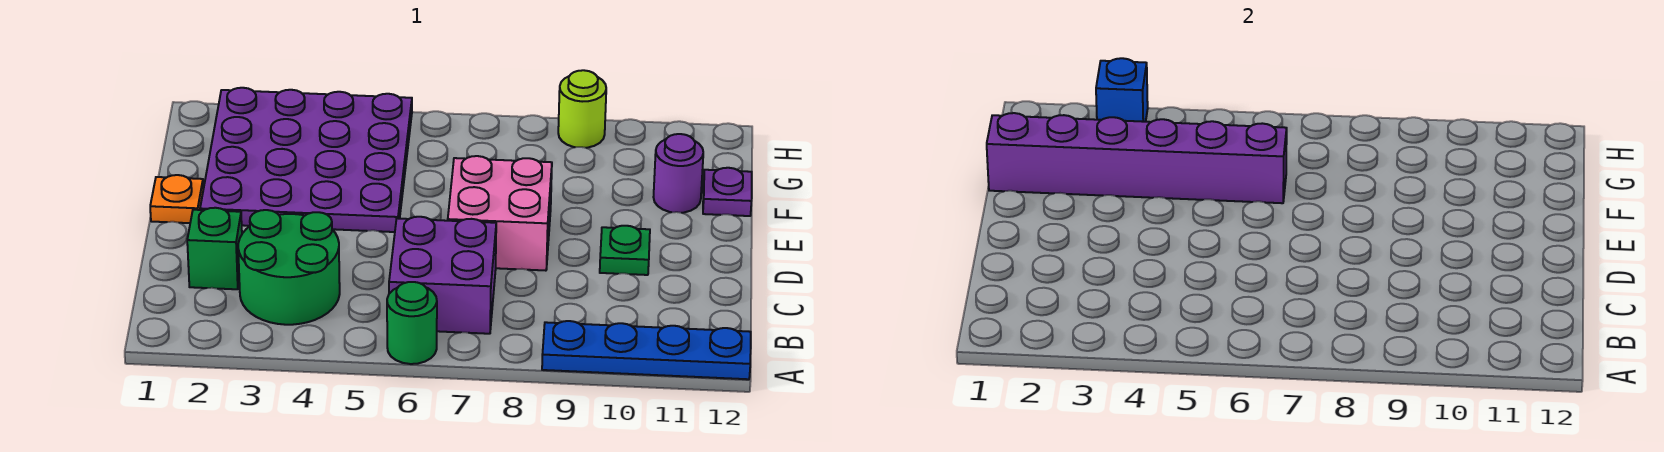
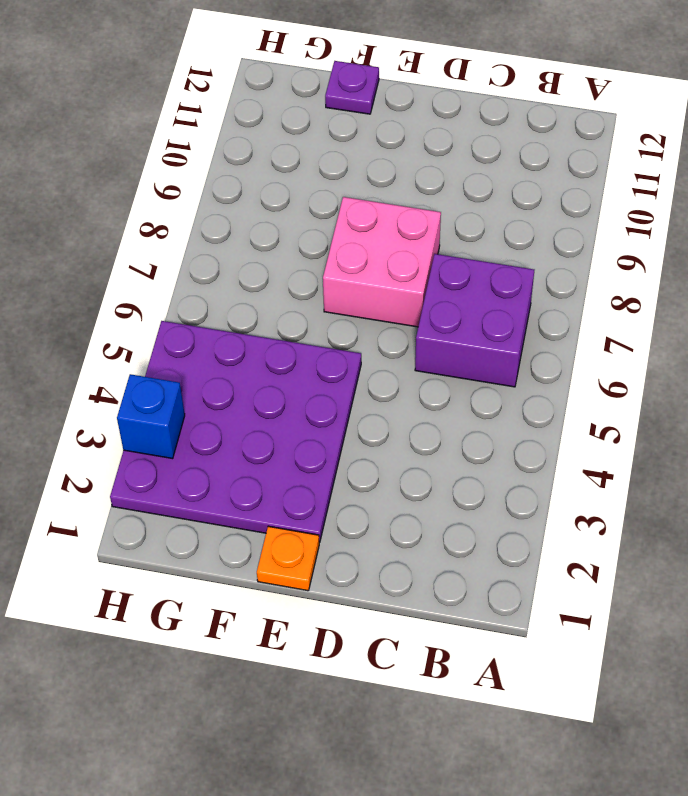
none -> green 1x1 round brick [387,282,437,364]
none -> blue 1x4 plate [542,321,751,379]
none -> green 2x2 round brick [238,210,340,325]

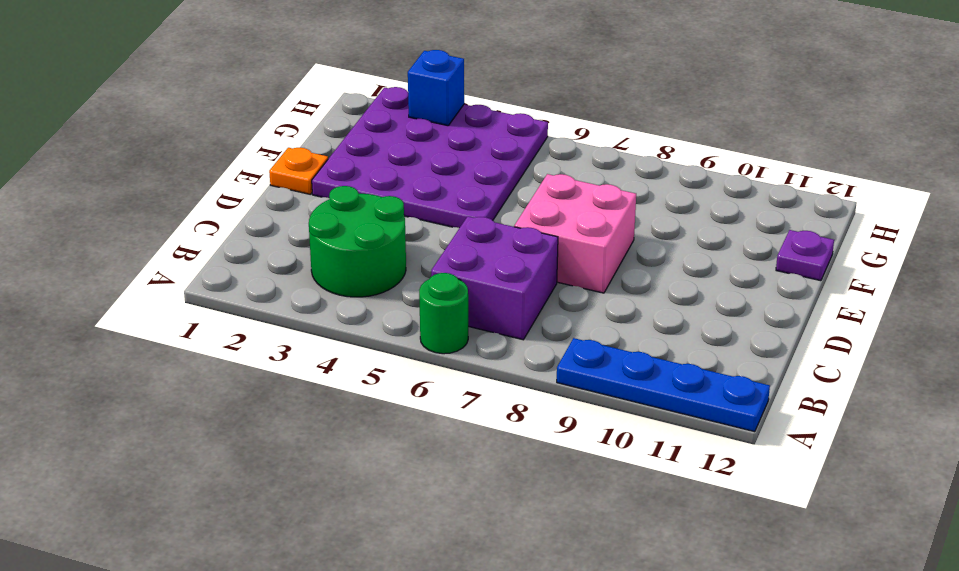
none -> green 1x1 brick [187,208,242,289]
none -> green 1x1 plate [600,226,650,275]
none -> purple 1x1 round brick [654,134,703,213]

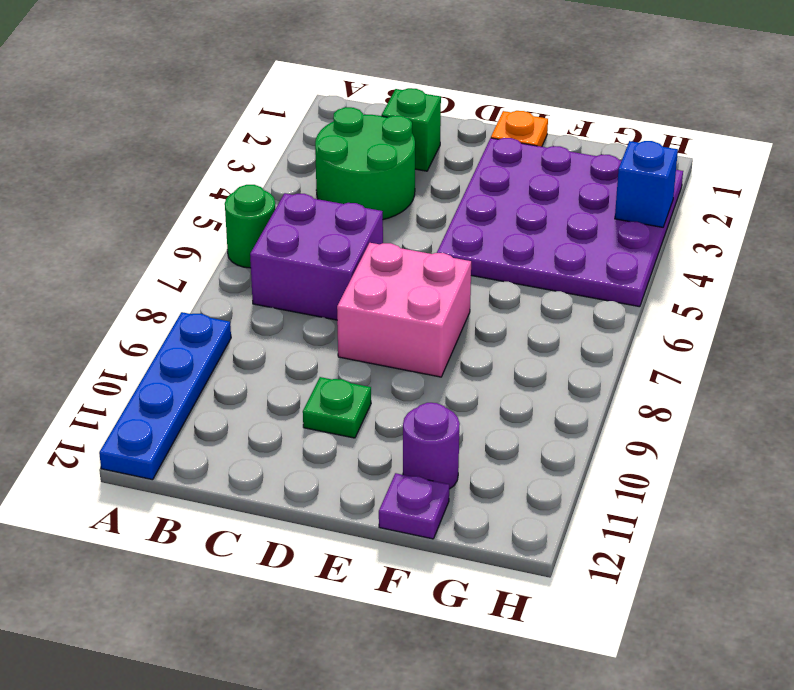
none -> lime 1x1 round brick [558,70,606,148]
none -> purple 1x6 brick [987,113,1287,203]

